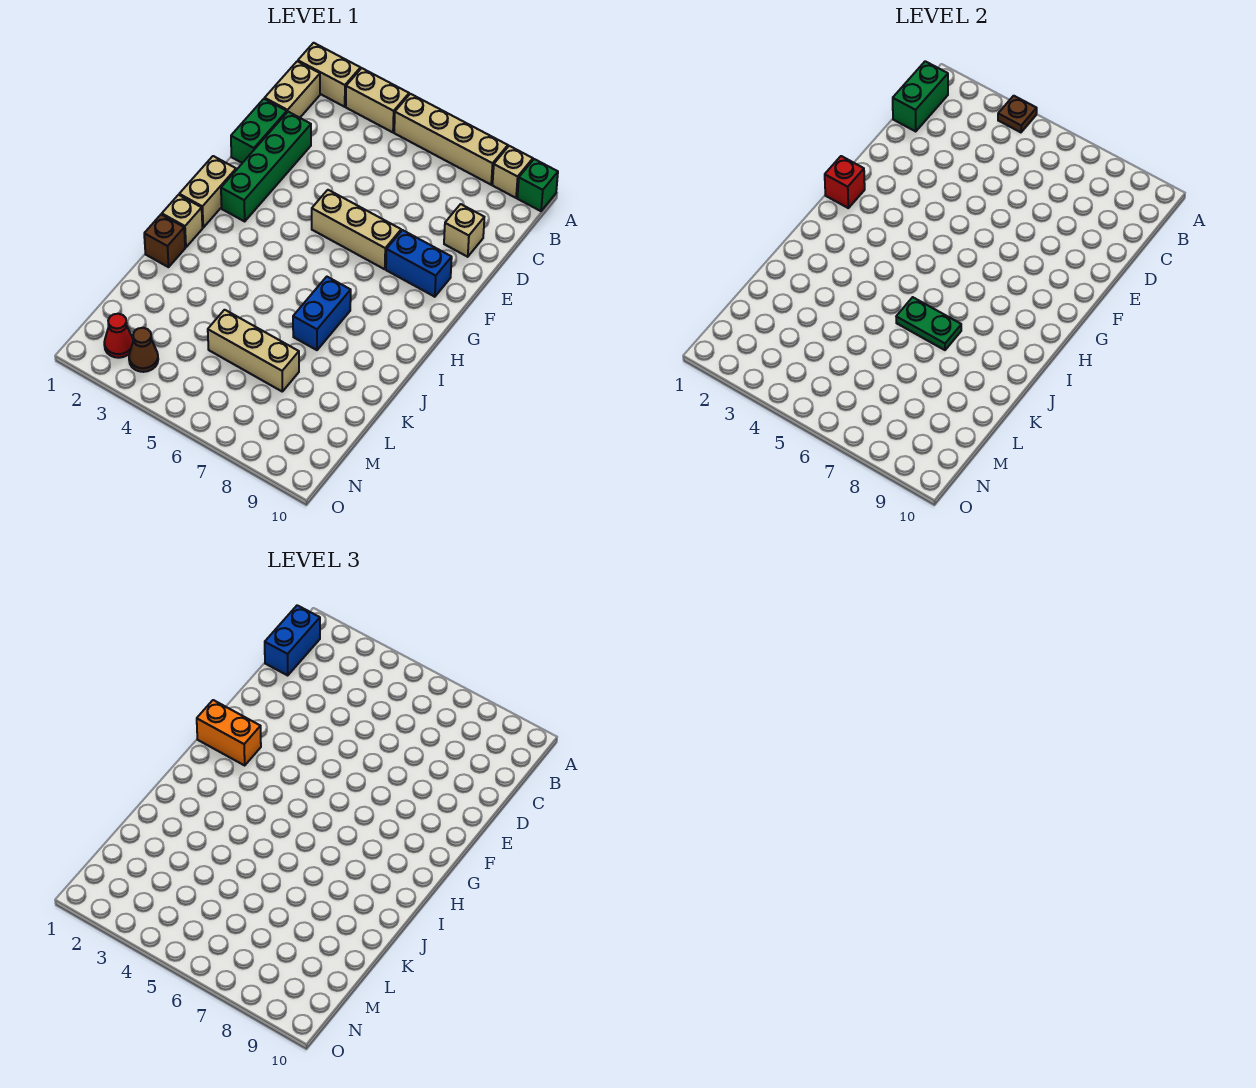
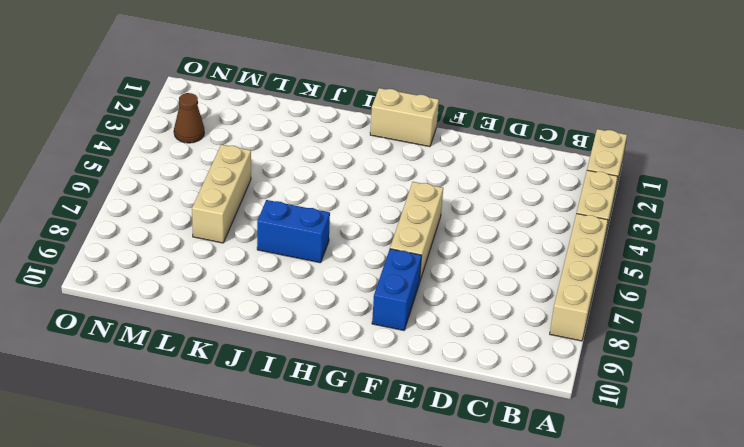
none -> tan 1x1 brick [493,146,533,198]
none -> green 1x1 brick [517,159,558,211]
none -> tan 1x2 brick [265,61,320,118]

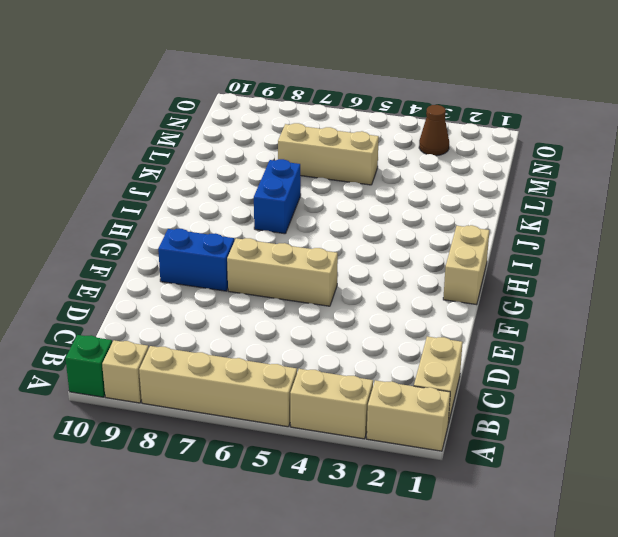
none -> green 1x2 brick [231,99,287,163]
none -> green 1x4 brick [221,112,311,221]
none -> tan 1x1 brick [444,204,484,257]

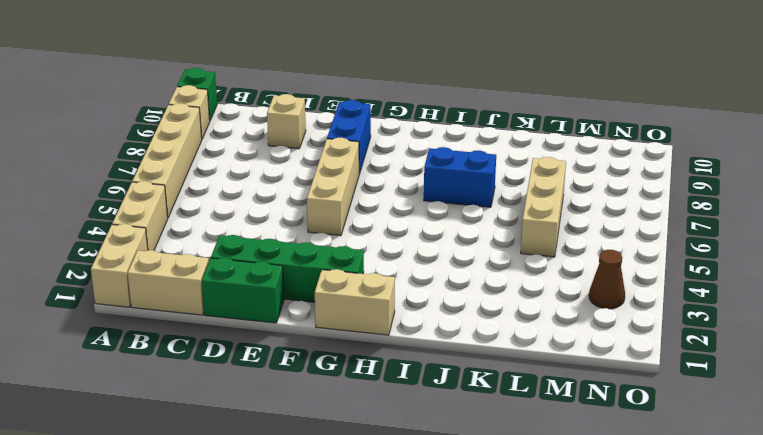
none -> tan 1x1 brick [162,195,202,247]
none -> brown 1x1 brick [144,215,185,267]
none -> red 1x1 cone [104,314,133,358]

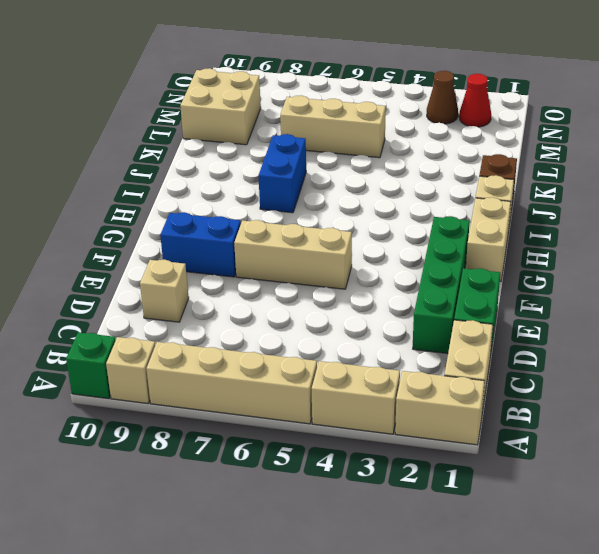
tan 2x2 brick [180,68,261,145] -> none
none -> brown 1x1 plate [998,96,1037,132]
none -> green 1x2 brick [893,61,948,131]
none -> red 1x1 brick [825,156,865,208]

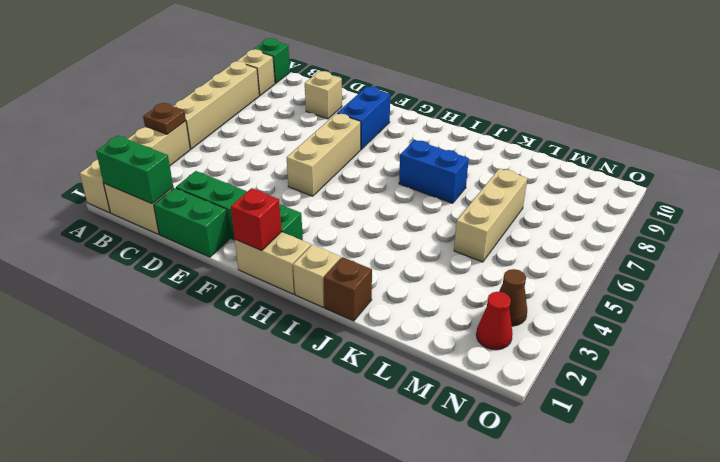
none -> green 1x2 plate [896,297,961,350]
none -> blue 1x2 brick [265,605,320,675]
none -> orange 1x2 brick [197,700,261,765]

